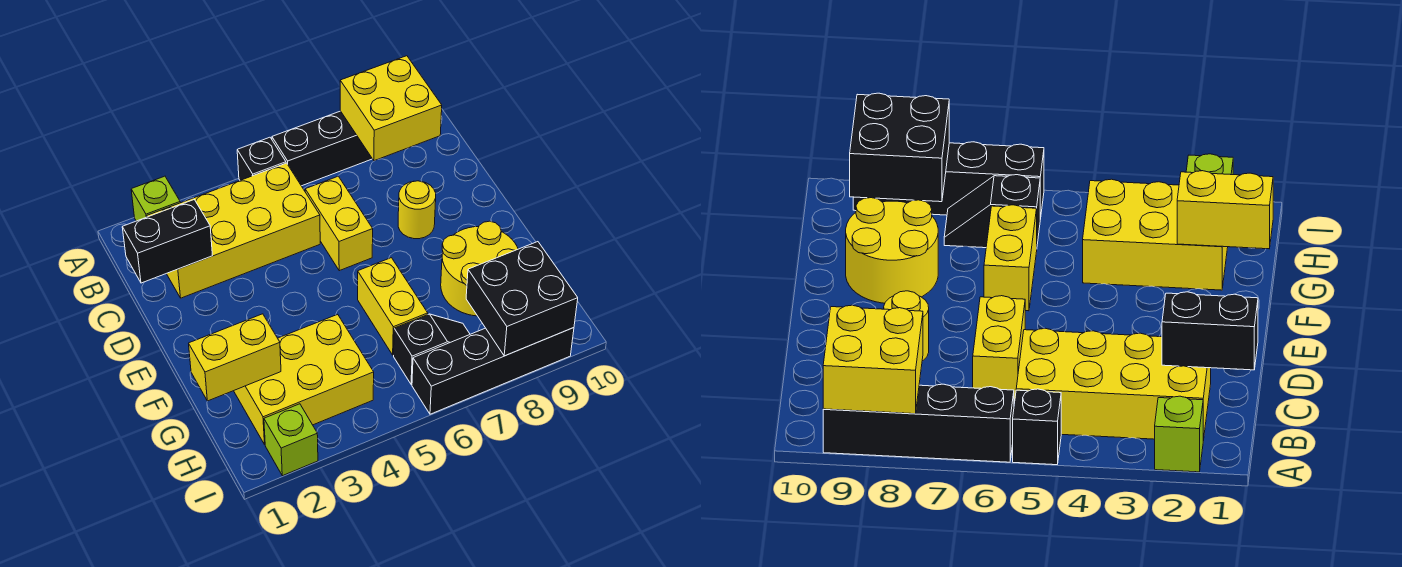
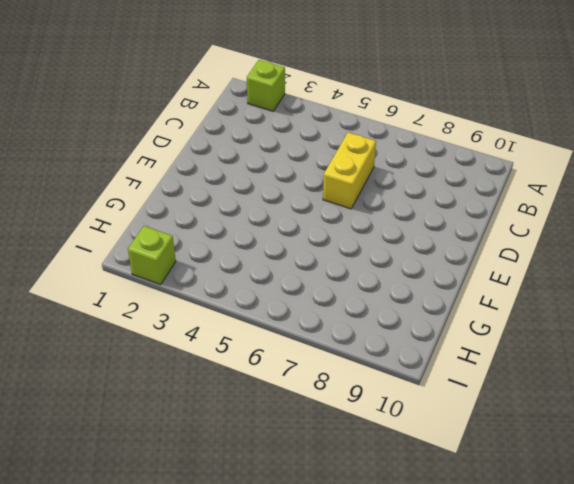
none -> black 1x1 brick [237,137,286,180]
none -> black 1x4 brick [272,111,372,186]
none -> yellow 2x4 brick [147,163,320,298]

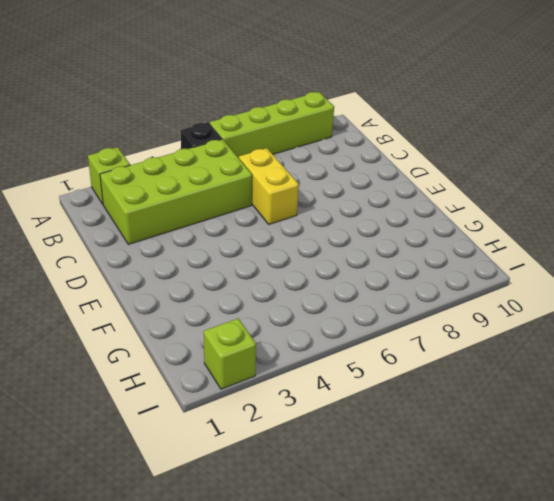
lime 1x4 brick [210,92,334,158] -> black 1x4 brick [272,111,372,186]
lime 2x4 brick [100,139,252,244] -> yellow 2x4 brick [147,163,320,298]
none -> yellow 1x1 round brick [398,181,436,239]
none -> yellow 1x2 brick [358,258,428,355]
none -> yellow 2x2 round brick [441,221,518,316]

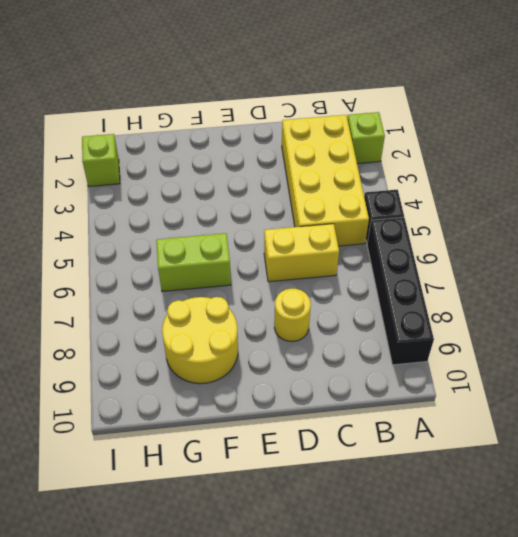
lime 1x2 brick [156,233,231,291] -> yellow 1x2 brick [358,258,428,355]
none -> yellow 2x3 brick [234,314,374,444]
none -> black 1x2 slope [394,314,470,385]
none -> black 1x4 brick [412,328,574,414]

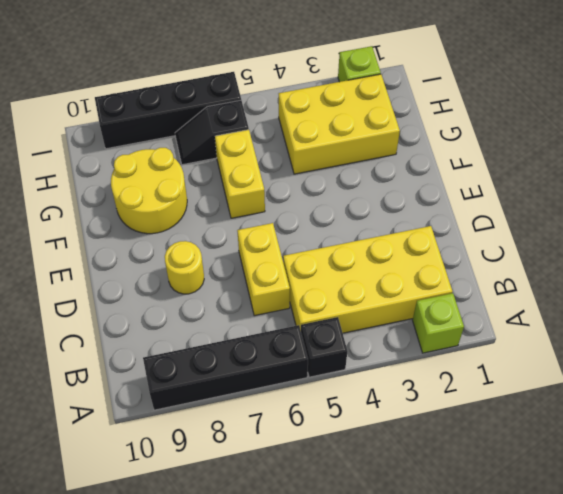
none -> yellow 2x2 brick [340,56,442,161]
none -> black 1x2 brick [122,200,212,283]
none -> yellow 1x2 brick [189,314,281,401]

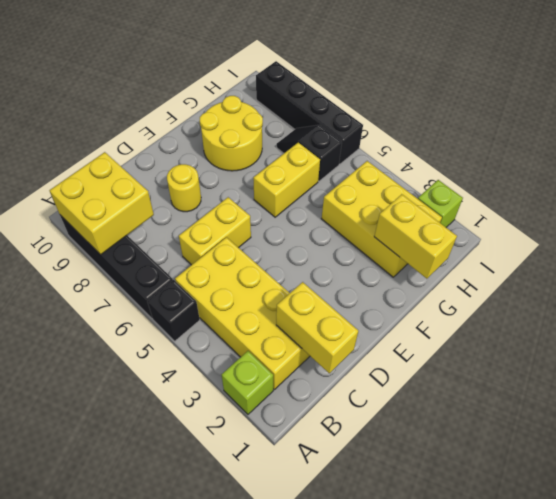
yellow 1x2 brick [276,282,358,373] -> black 1x2 brick [122,200,212,283]
none -> black 2x2 brick [466,242,578,356]

